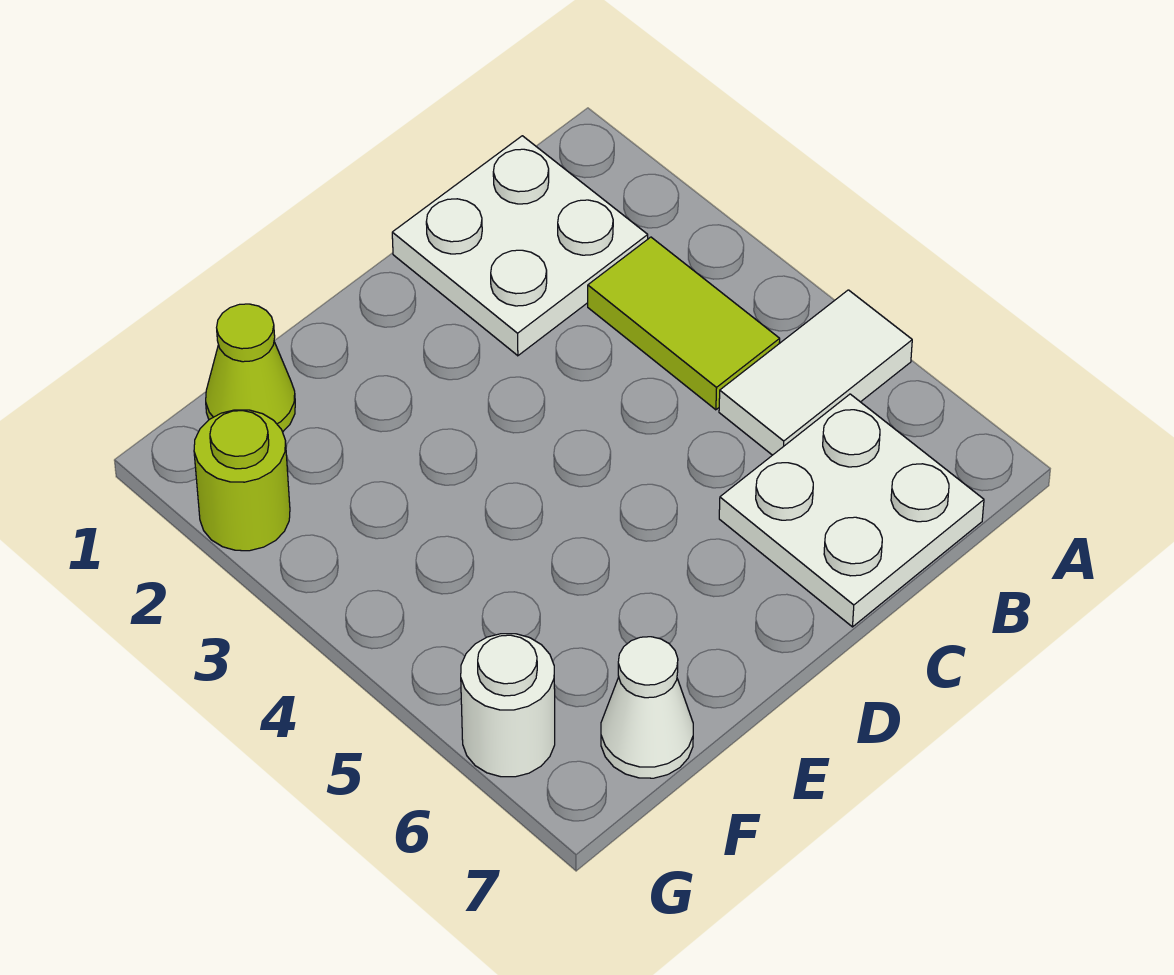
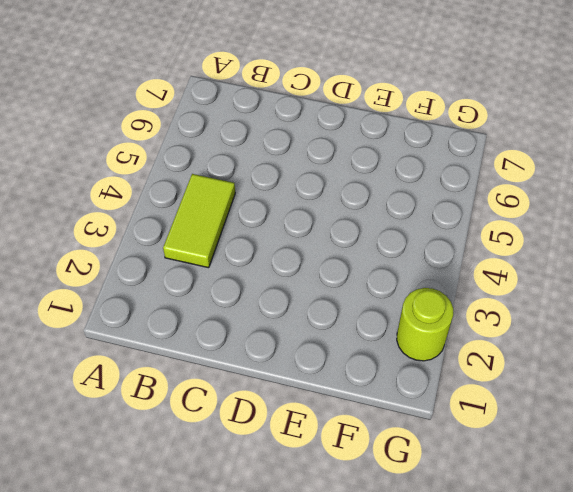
none -> white 1x2 tile [719,290,912,455]
none -> white 2x2 plate [392,136,648,356]

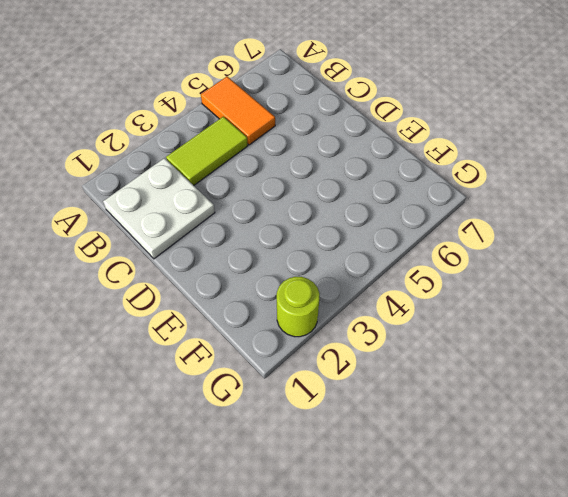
orange 1x2 tile [201,77,275,145] -> white 1x2 tile [719,290,912,455]
none -> white 2x2 plate [719,394,984,627]
none -> lime 1x1 cone [206,304,295,432]

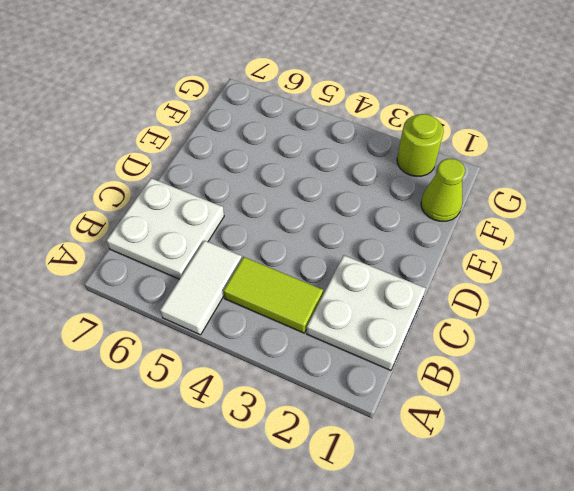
none -> white 1x1 cone [601,637,693,778]
none -> white 1x1 round brick [461,634,555,777]

